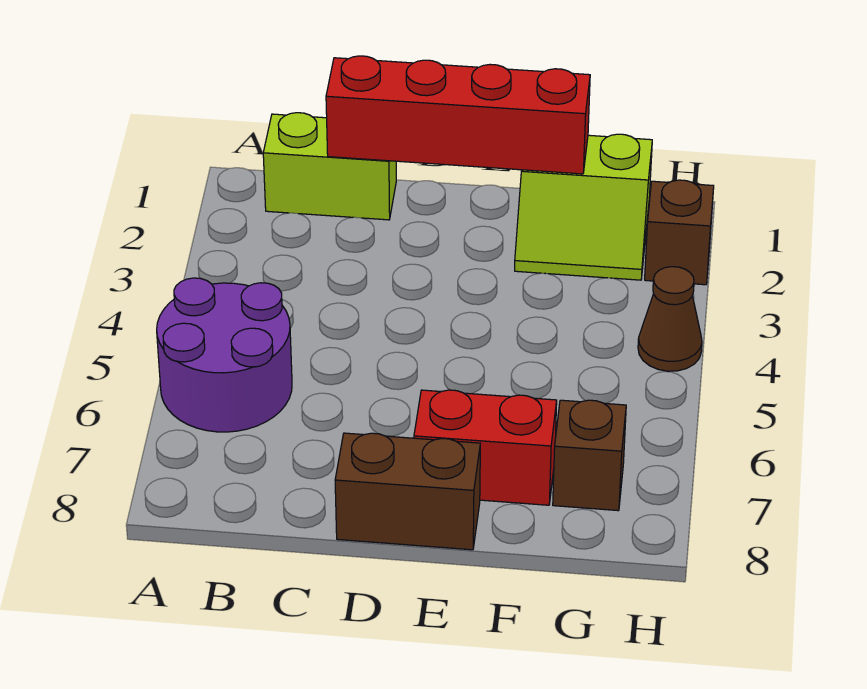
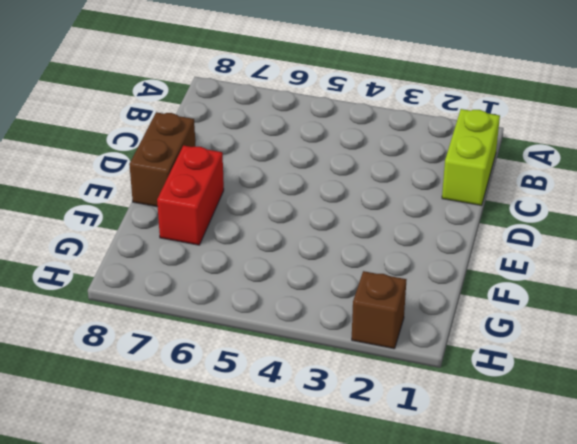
none -> purple 2x2 round brick [157,278,292,432]
none -> lime 2x2 slope [515,134,652,280]

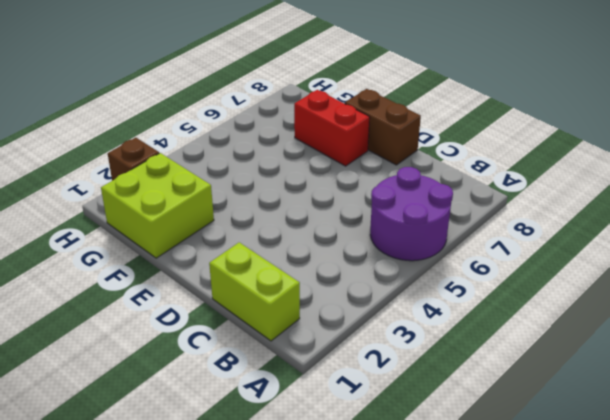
lime 2x2 brick [101,153,214,258] -> lime 2x2 slope [515,134,652,280]
none -> brown 1x1 brick [553,400,626,511]
none -> brown 1x1 cone [638,267,702,371]

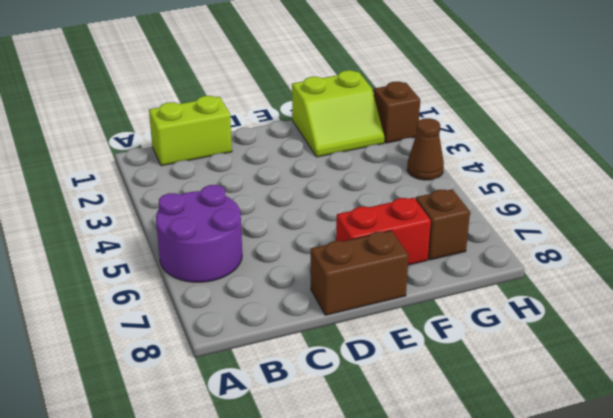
none -> red 1x4 brick [326,56,590,174]

